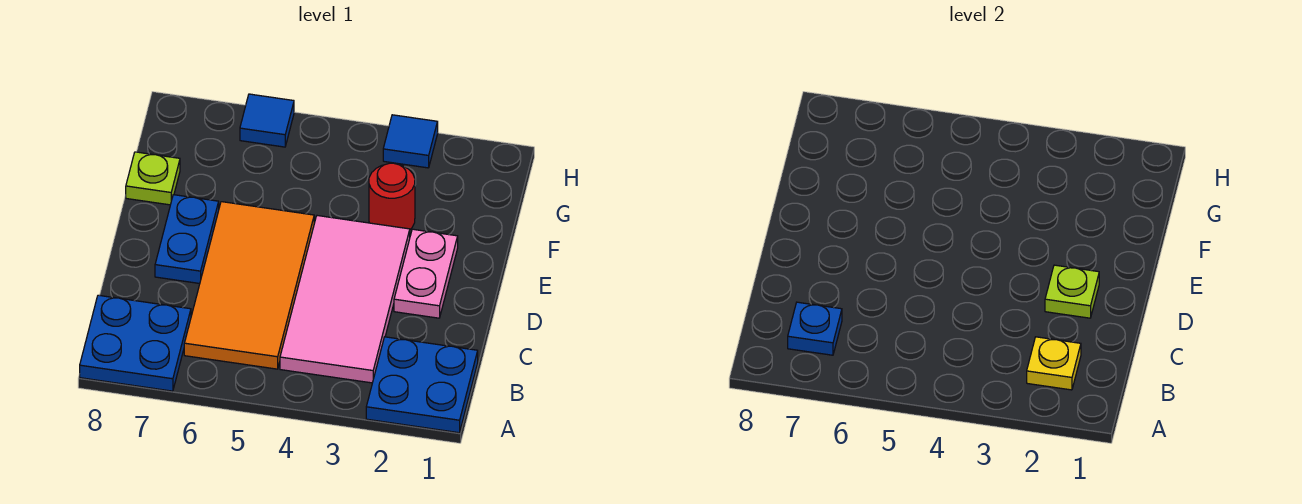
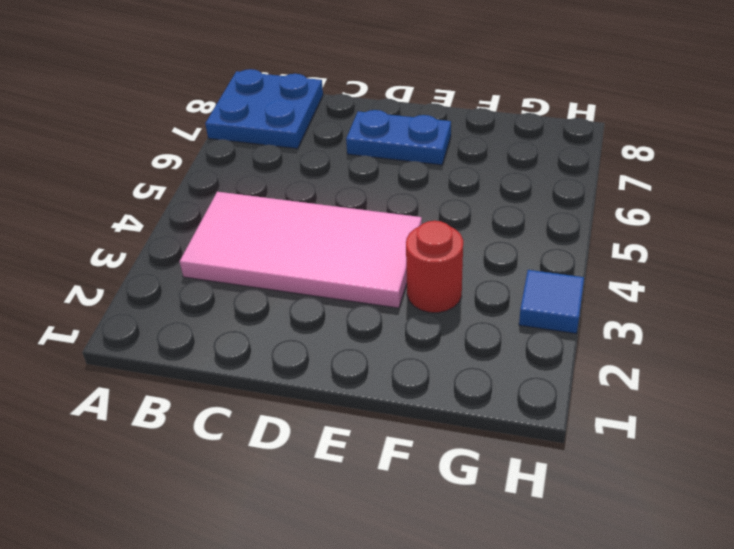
none -> blue 2x2 plate [366,337,478,433]
none -> orange 2x4 tile [184,202,314,369]
none -> pink 1x2 plate [394,229,458,318]

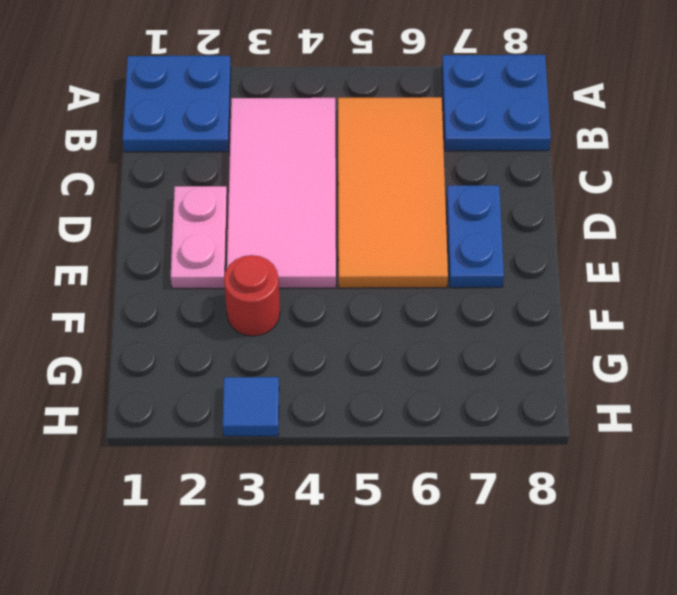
none -> lime 1x1 plate [126,152,180,205]
none -> blue 1x1 tile [240,94,294,147]
none -> yellow 1x1 plate [1027,337,1081,390]

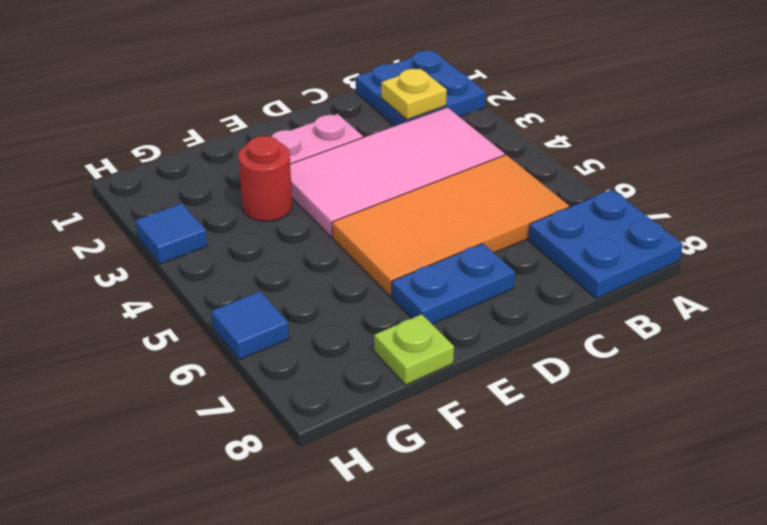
none -> blue 1x1 plate [788,302,842,355]
none -> lime 1x1 plate [1045,265,1099,318]

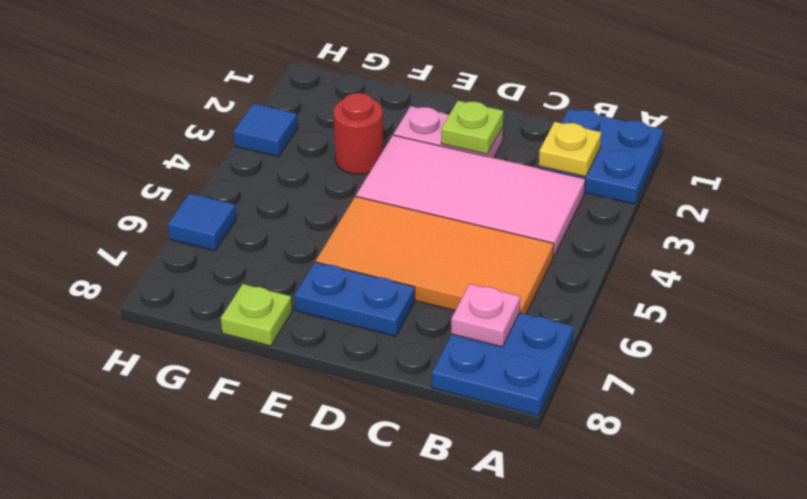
pink 1x1 plate [451,284,520,347] -> blue 1x1 plate [788,302,842,355]

